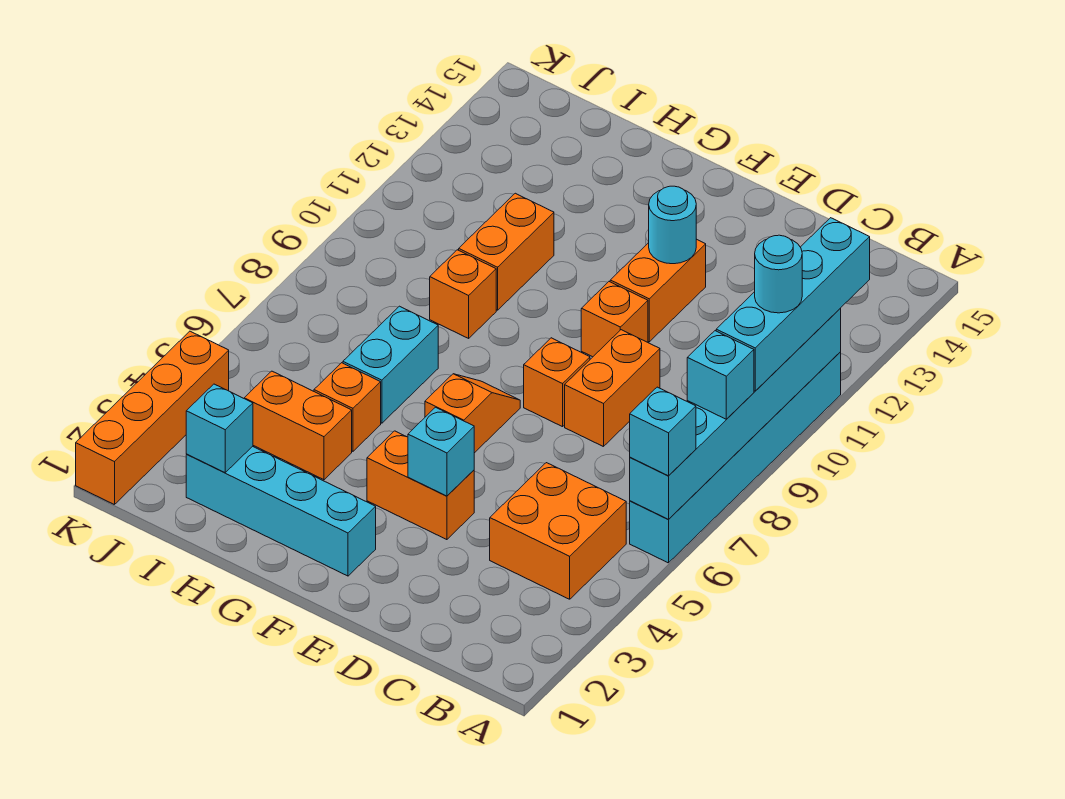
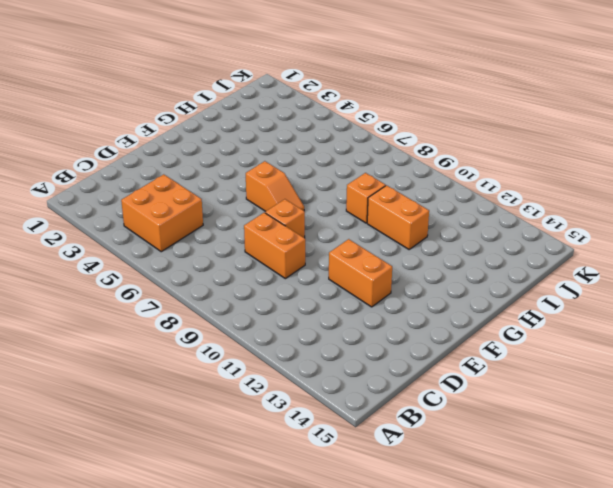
none -> cyan 1x6 brick [630,352,841,563]
none -> orange 1x2 brick [367,431,474,540]
none -> orange 1x1 brick [581,282,648,357]

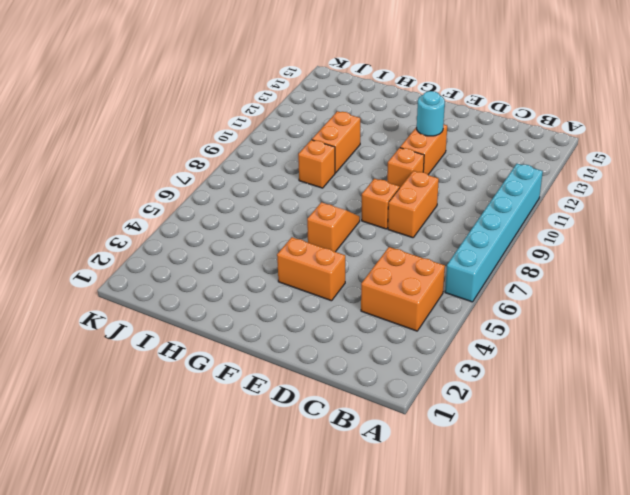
none -> cyan 1x4 brick [186,446,376,576]
none -> orange 1x2 brick [244,371,352,480]
none -> orange 1x1 brick [314,363,381,451]

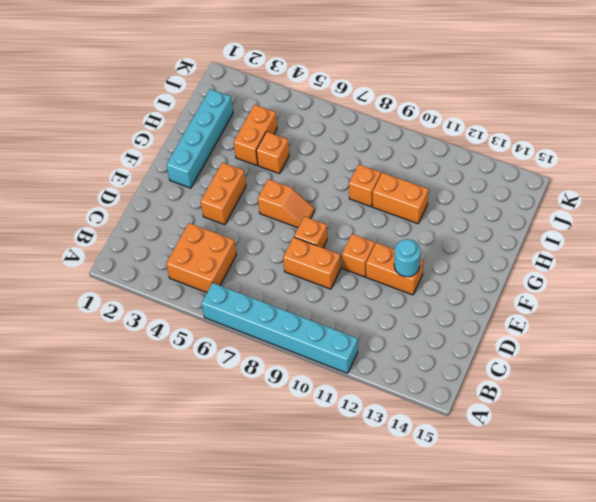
none -> cyan 1x2 brick [343,306,438,423]
none -> orange 1x4 brick [76,331,229,505]
none -> cyan 1x6 brick [630,309,841,520]

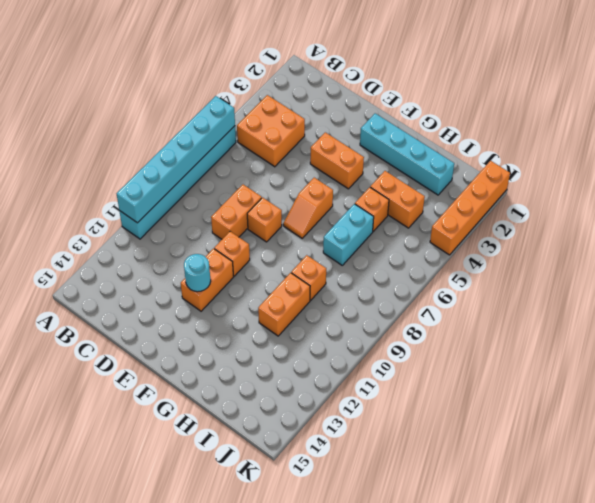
none -> cyan 1x1 brick [408,407,474,496]
none -> cyan 1x1 brick [186,384,253,472]
none -> cyan 1x1 brick [630,387,696,476]

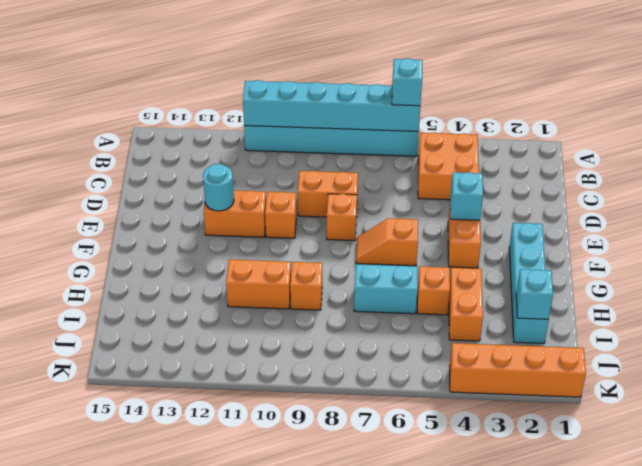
none -> cyan 1x1 brick [687,331,754,419]
none -> cyan 1x4 brick [716,218,870,391]
none -> cyan 1x1 round brick [755,235,802,313]

